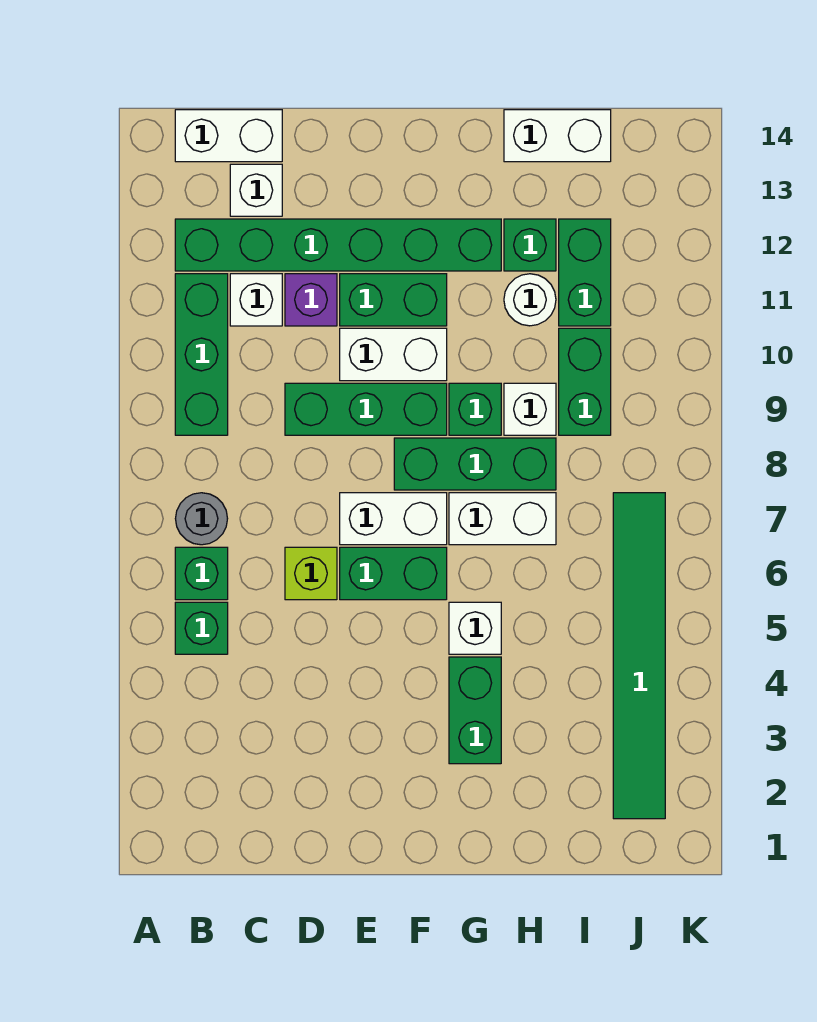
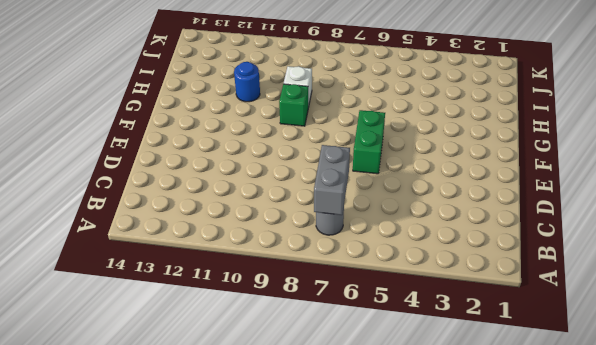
grey 1x2 brick [314,145,350,215] -> none
blue 1x1 round brick [234,62,260,102] -> white 1x1 round brick [504,274,556,326]
none -> green 1x1 brick [175,602,228,654]
none -> green 1x1 brick [175,547,228,600]
none -> green 1x3 brick [175,274,228,435]

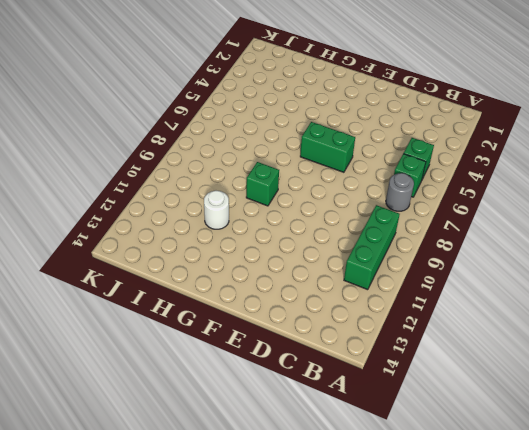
none -> green 1x6 brick [175,219,501,271]
none -> white 1x2 brick [175,110,282,162]
none -> white 1x1 brick [230,274,282,326]

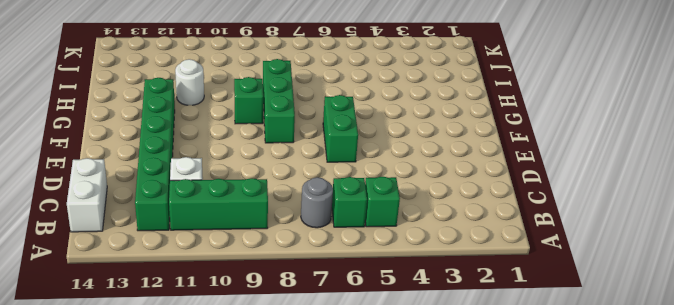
none -> white 1x1 brick [230,164,282,216]
none -> lime 1x1 brick [285,547,337,600]
none -> green 1x3 brick [285,383,447,435]

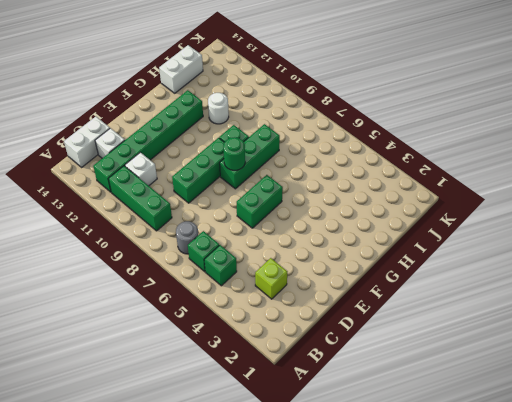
lime 1x1 brick [255,258,287,299] -> lime 1x1 brick moved to [285,547,337,600]
green 1x1 round brick [223,137,245,170] -> none
none -> purple 1x1 brick [285,274,337,326]
none -> white 1x2 brick [340,493,447,545]
none -> white 1x2 brick [340,328,447,381]

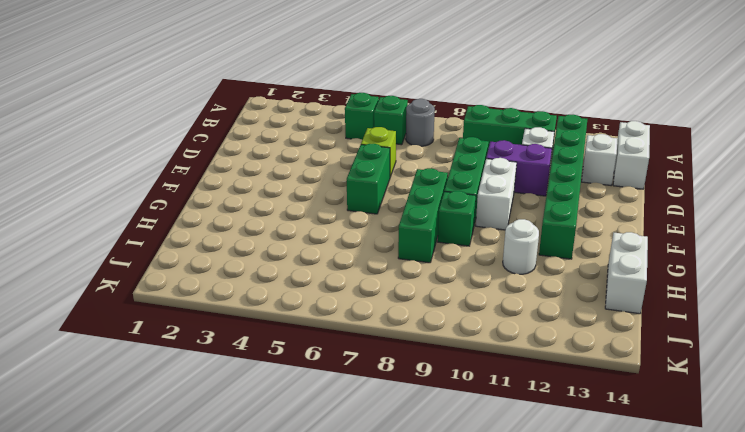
purple 1x2 brick [486,140,552,196] -> purple 1x1 brick [285,274,337,326]
none -> white 1x2 brick [340,493,447,545]
none -> green 1x2 brick [340,274,447,326]
none -> green 1x2 brick [449,657,501,764]

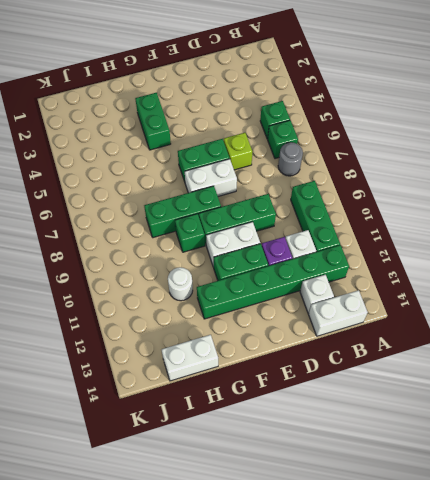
none -> white 1x1 brick [449,602,501,654]
none -> white 1x2 brick [449,493,556,545]
none -> white 1x1 brick [504,383,556,435]

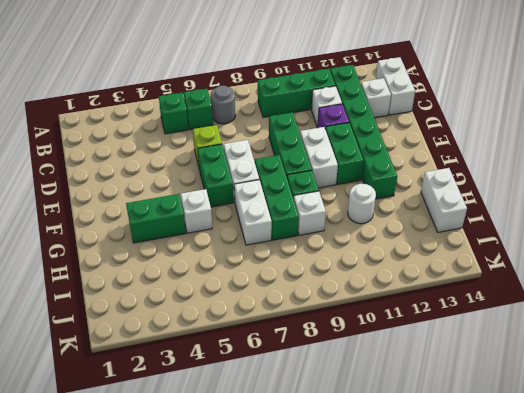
none -> green 1x1 brick [504,219,556,271]
none -> green 1x2 brick [559,328,611,435]
none -> green 1x2 brick [559,219,611,326]

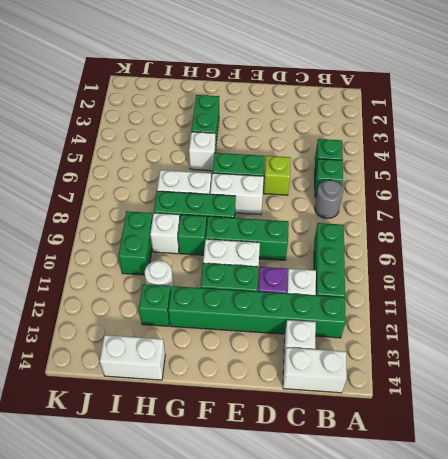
none -> green 1x2 brick [559,219,611,326]
none -> green 1x6 tile [613,493,665,819]

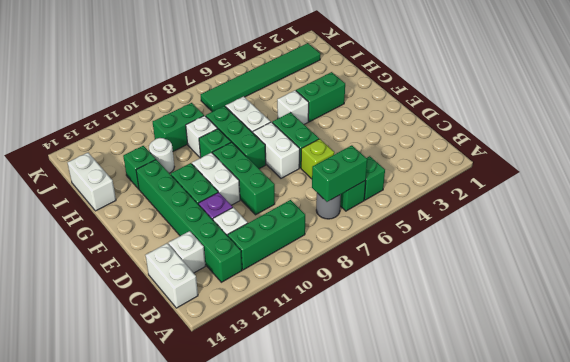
green 1x2 brick [312,145,367,202] -> green 1x2 brick moved to [559,219,611,326]

